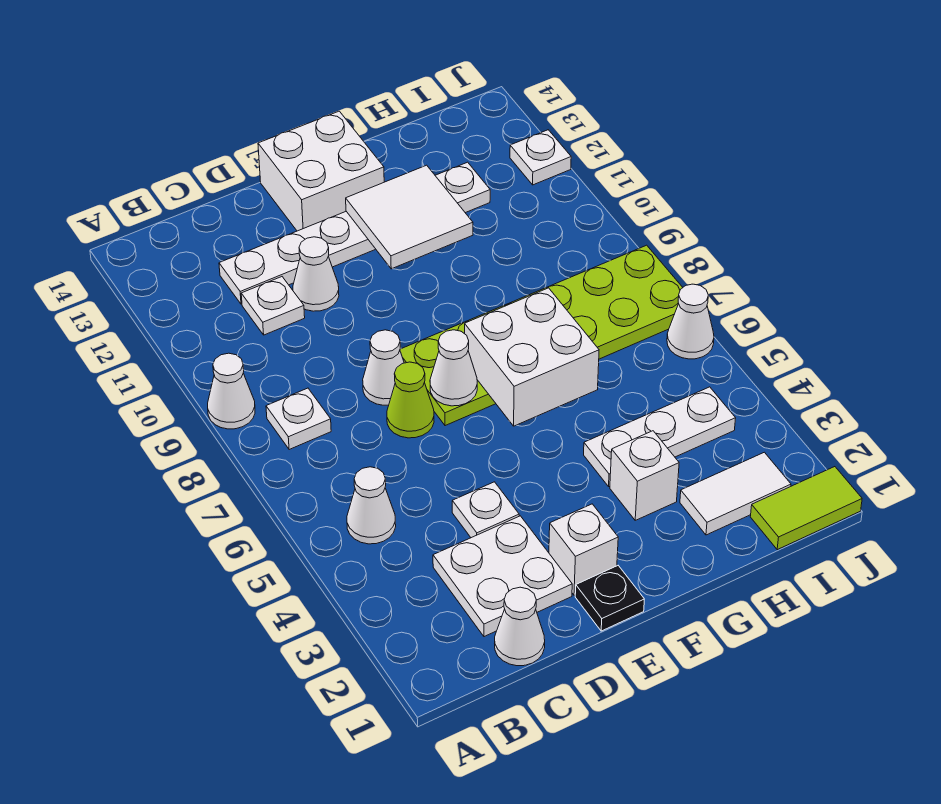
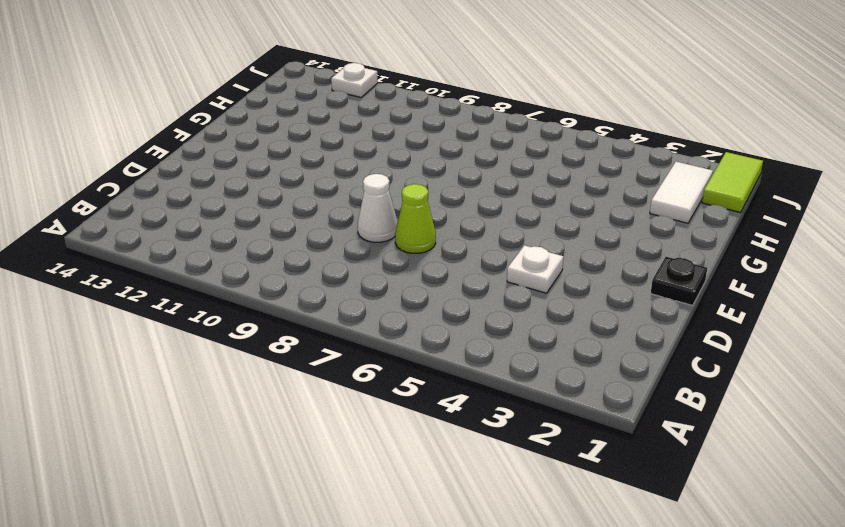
none -> white 1x1 cone [208,353,255,429]
none -> white 1x1 cone [347,467,396,544]
none -> white 1x1 plate [266,388,331,450]

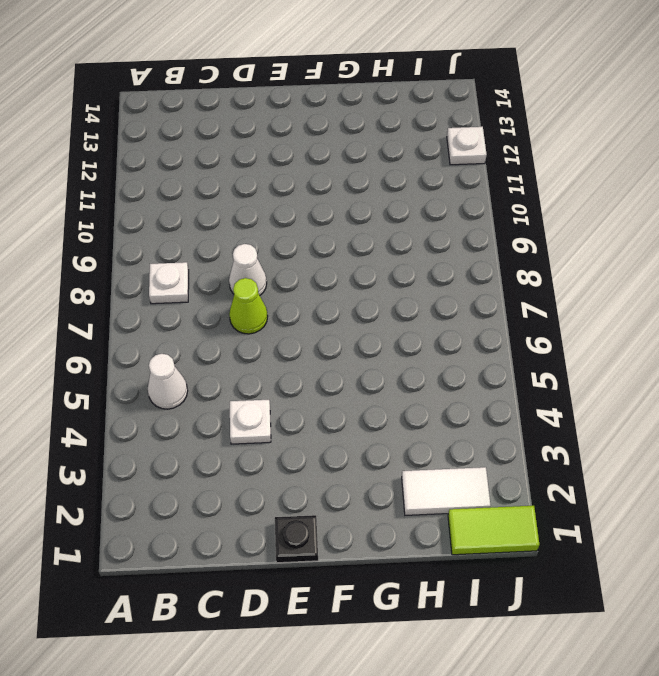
none -> white 1x1 cone [208,353,255,429]
none -> white 1x1 cone [495,587,545,666]
none -> white 2x2 plate [433,516,572,637]

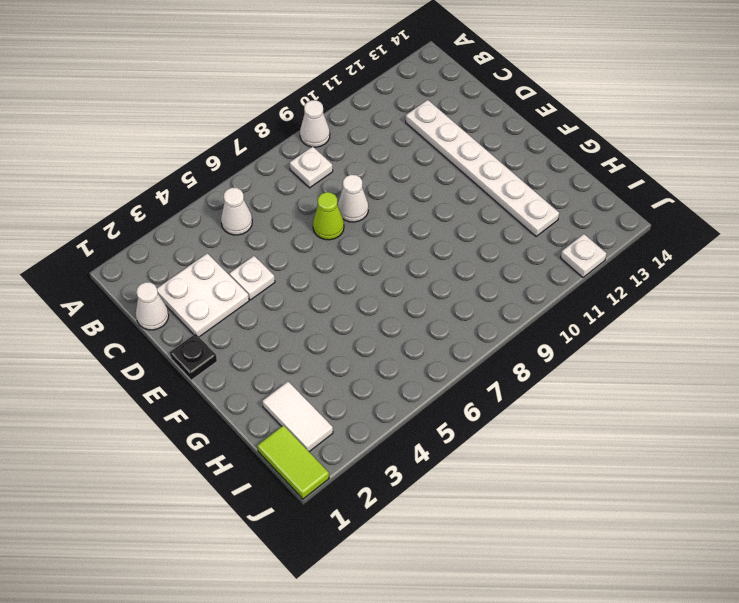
none -> white 1x1 plate [241,277,305,335]
none -> white 1x1 cone [293,237,339,311]
none -> white 1x1 brick [549,504,618,595]

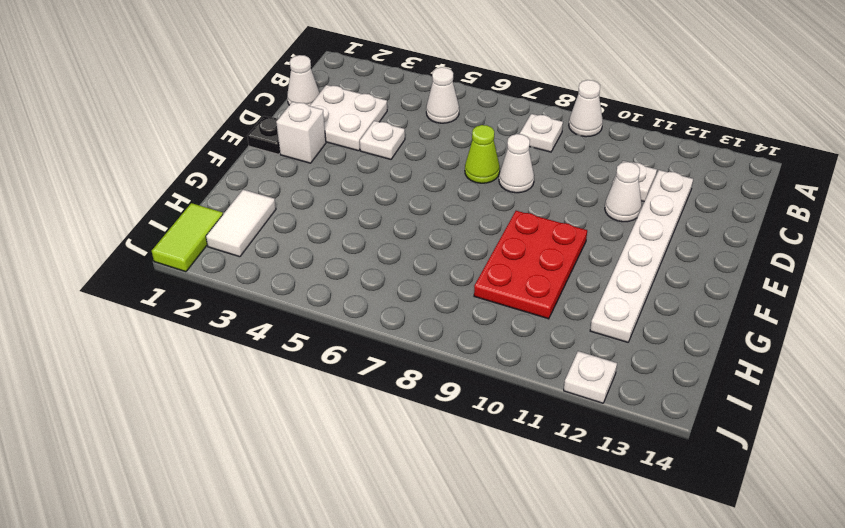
red 2x3 plate [474,211,587,319] -> none
none -> lime 2x6 plate [400,245,683,426]
none -> white 2x2 brick [258,111,384,231]
none -> white 1x1 brick [610,431,679,520]

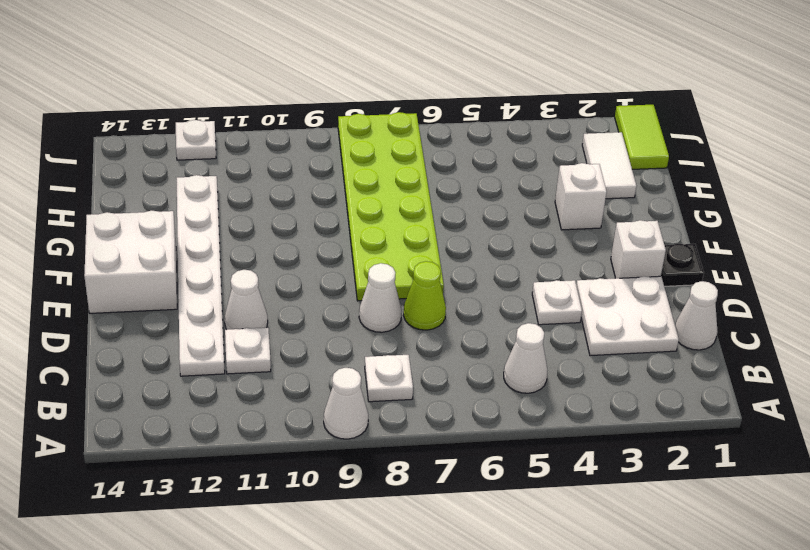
none -> white 1x3 plate [584,387,736,486]
none -> white 1x1 cone [667,284,714,359]
none -> white 1x1 cone [430,330,477,406]

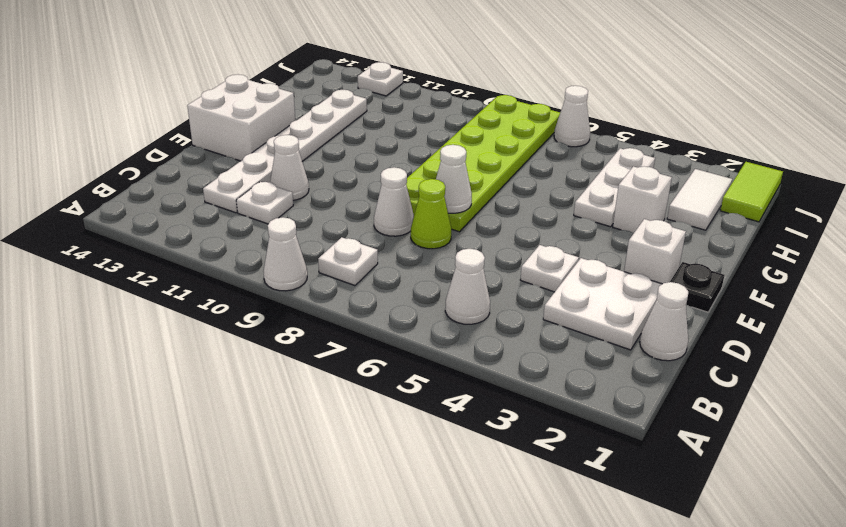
none -> white 2x2 brick [465,288,599,426]
none -> white 2x2 tile [346,165,473,269]

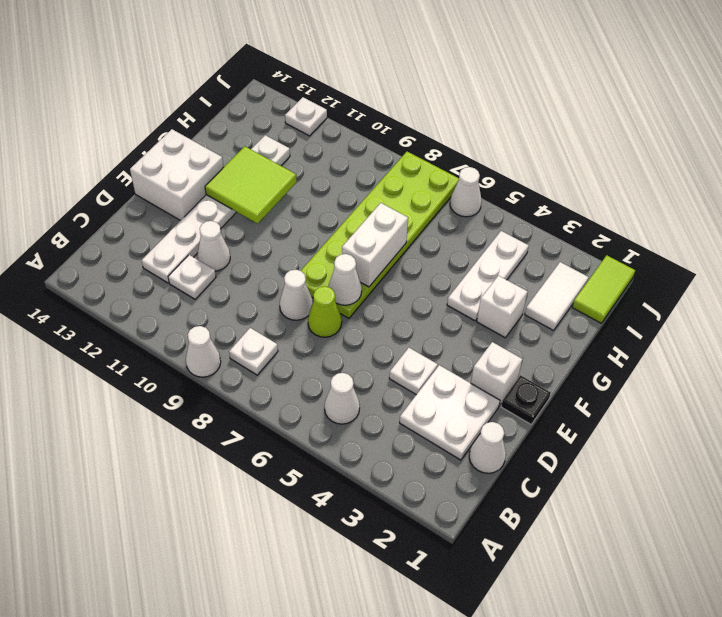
white 1x2 brick [342,203,408,287] -> white 2x2 brick [465,288,599,426]
lime 2x2 tile [205,146,297,224] -> white 2x2 tile [346,165,473,269]

